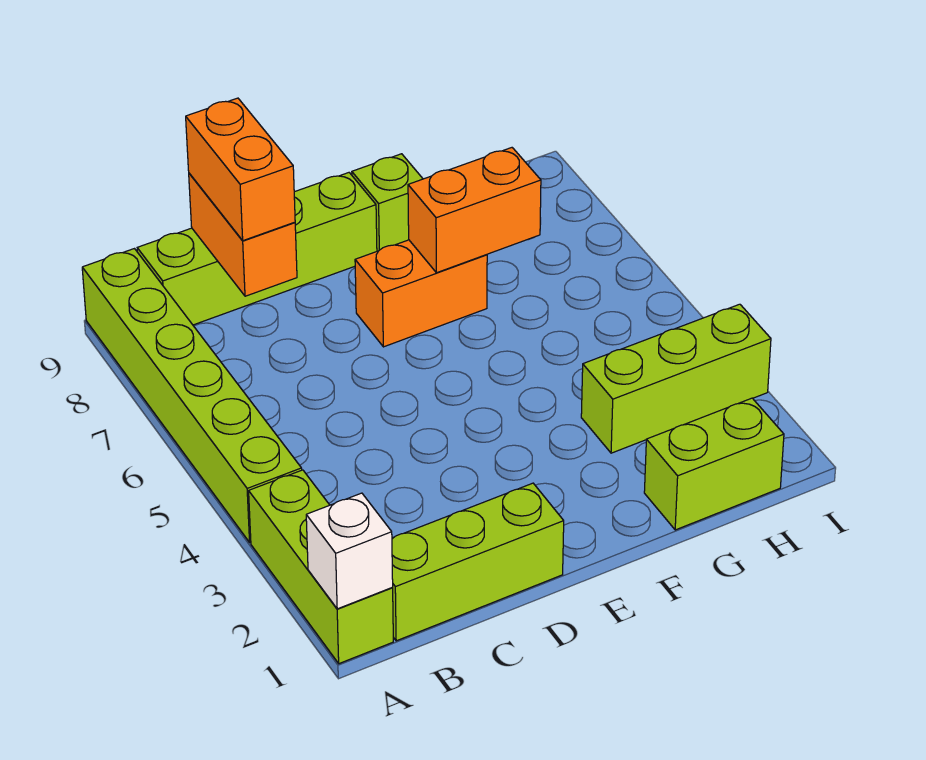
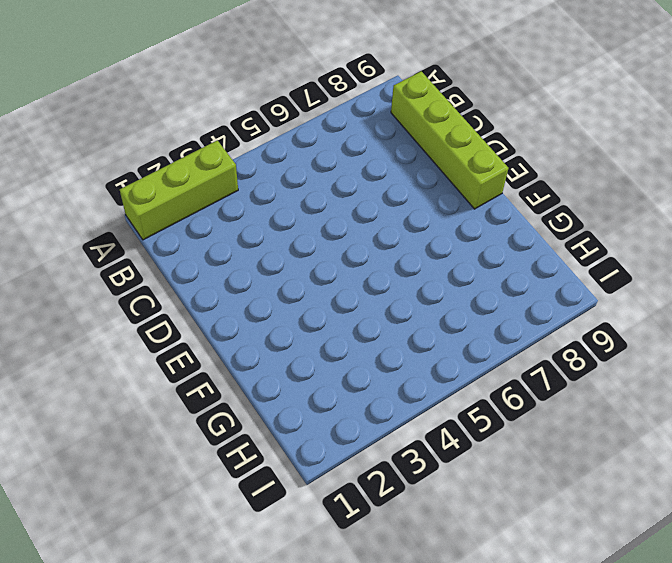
none -> lime 1x6 brick [82,249,302,542]
none -> lime 1x3 brick [392,483,564,641]
none -> orange 1x2 brick [355,240,487,347]

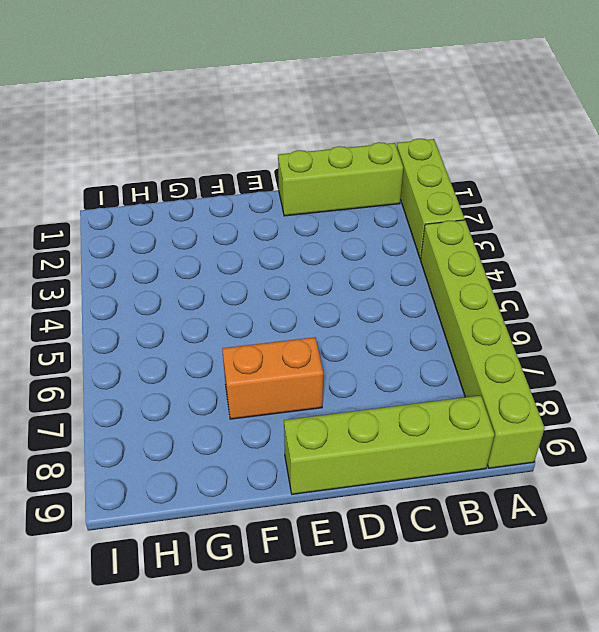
none -> lime 1x1 brick [352,154,423,251]
none -> lime 1x2 brick [644,398,784,530]
none -> lime 1x3 brick [581,304,771,453]

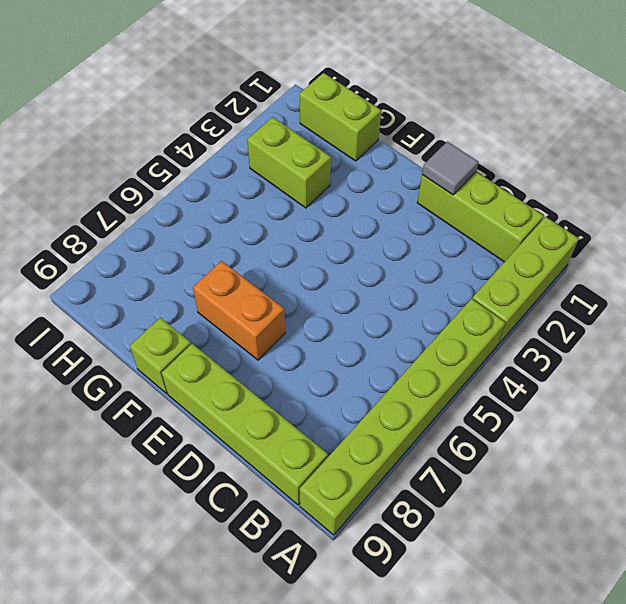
grey 1x1 tile [422,142,479,195] -> none
lime 1x2 brick [247,117,331,208] -> lime 1x3 brick [581,304,771,453]
none -> white 1x1 brick [306,493,393,609]
none -> orange 1x2 brick [189,173,297,296]
none -> orange 1x2 brick [408,148,541,273]

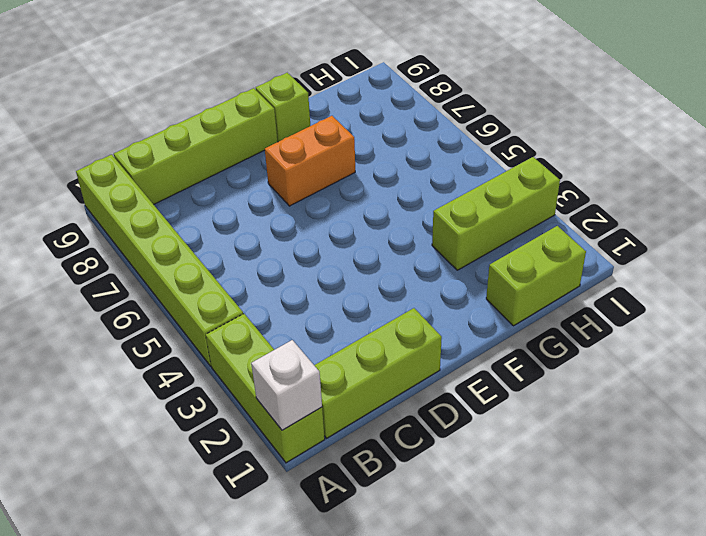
none -> orange 1x2 brick [189,173,297,296]
none -> orange 1x2 brick [408,148,541,273]
none -> orange 1x2 brick [186,98,295,241]

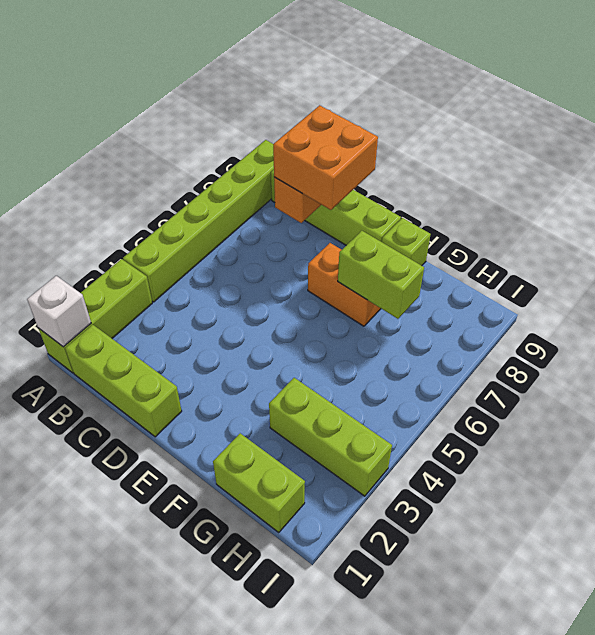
orange 2x2 brick [273,105,378,210] -> orange 1x2 brick [186,98,295,241]
lime 1x2 brick [338,231,424,319] -> orange 1x2 brick [408,148,541,273]

